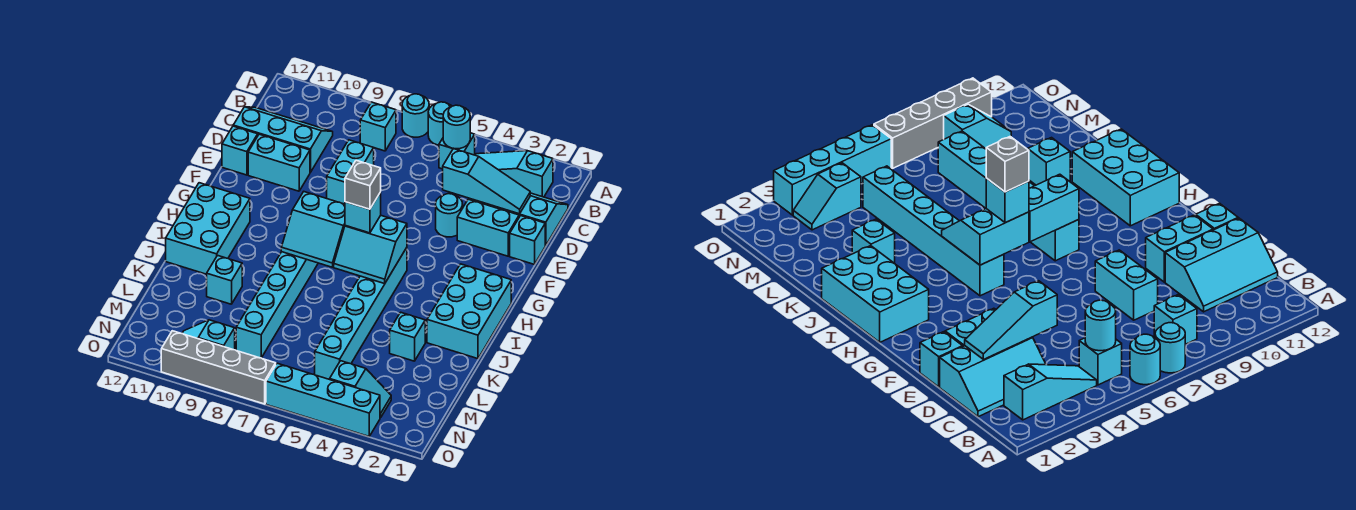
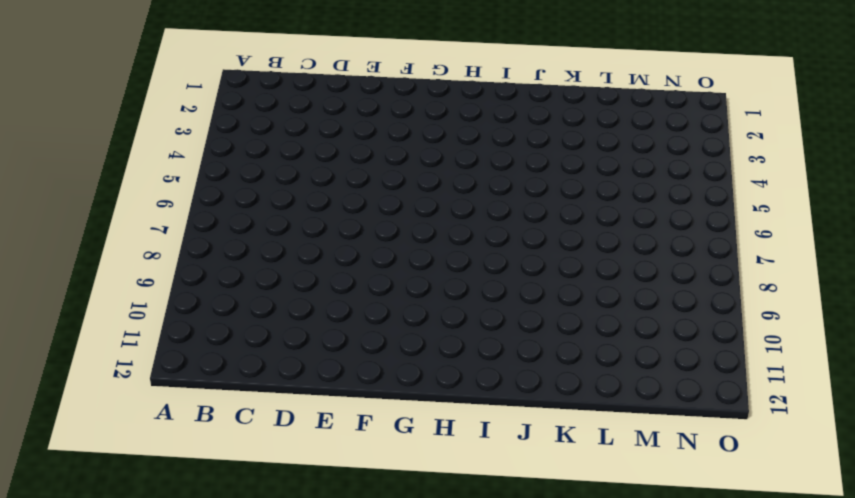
none -> cyan 1x1 round brick [428,102,452,145]
none -> cyan 1x1 round brick [402,94,429,137]
none -> cyan 1x3 slope [475,151,553,197]

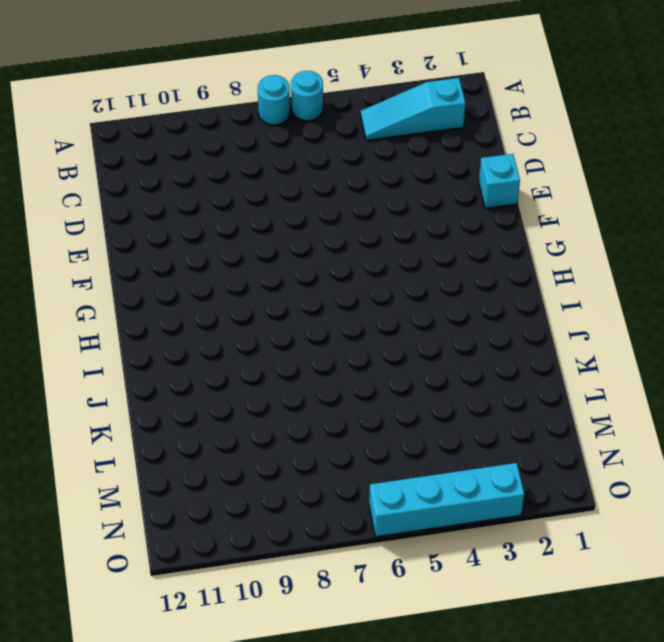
none -> cyan 1x1 brick [439,133,475,169]
none -> cyan 1x1 brick [360,102,396,151]
none -> cyan 2x3 slope [469,193,568,246]

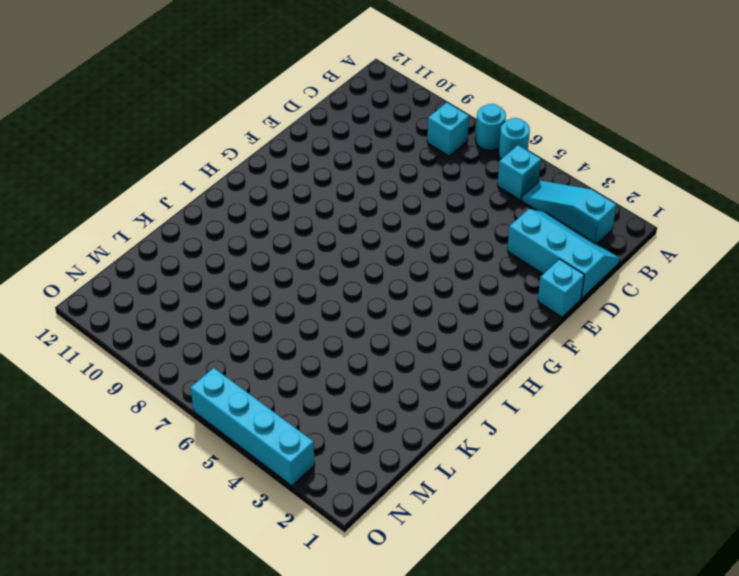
none -> cyan 2x3 slope [233,107,333,172]
none -> cyan 1x2 brick [327,140,374,204]
none -> cyan 1x2 brick [457,199,519,256]

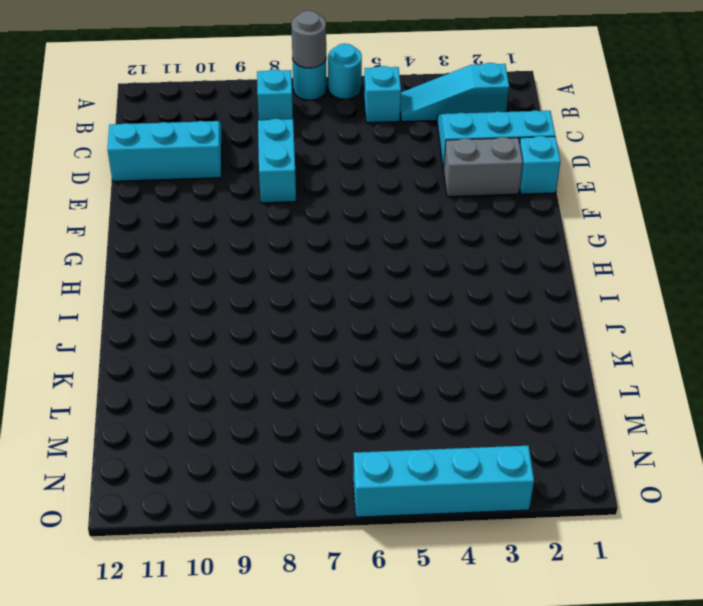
grey 1x1 round brick [291,11,326,68] -> none
grey 1x2 brick [443,137,523,197] -> cyan 1x2 brick [457,199,519,256]
none -> cyan 1x1 round brick [436,194,463,237]
none -> cyan 1x2 brick [248,134,310,191]
none -> cyan 1x1 brick [222,126,258,175]

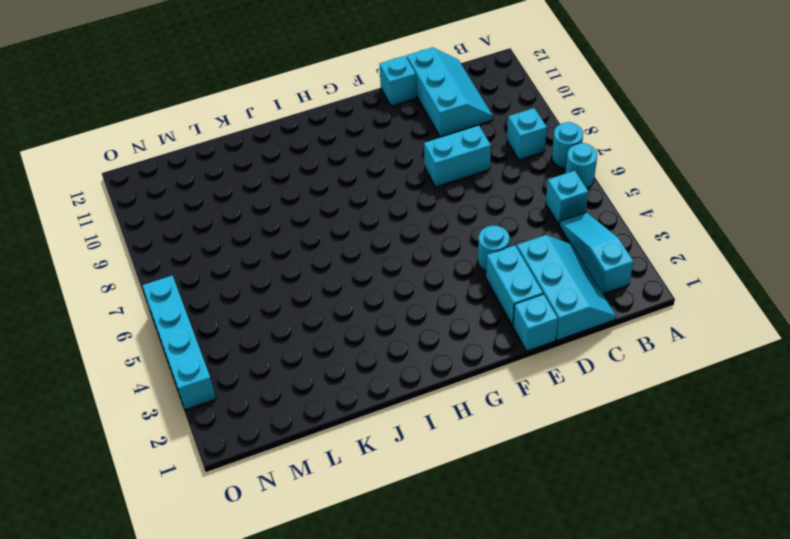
none -> cyan 1x2 brick [248,134,310,191]
none -> cyan 2x3 brick [427,264,511,359]
none -> cyan 1x6 brick [315,248,407,379]

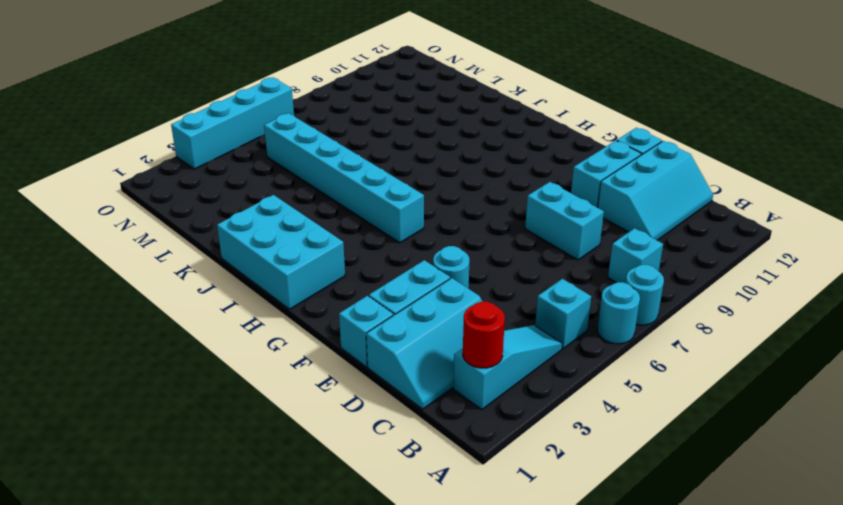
red 1x1 round brick [463,302,505,368] -> none
none -> cyan 1x6 brick [236,252,318,358]
none -> cyan 2x3 brick [166,183,250,274]
none -> cyan 1x1 brick [390,312,425,361]

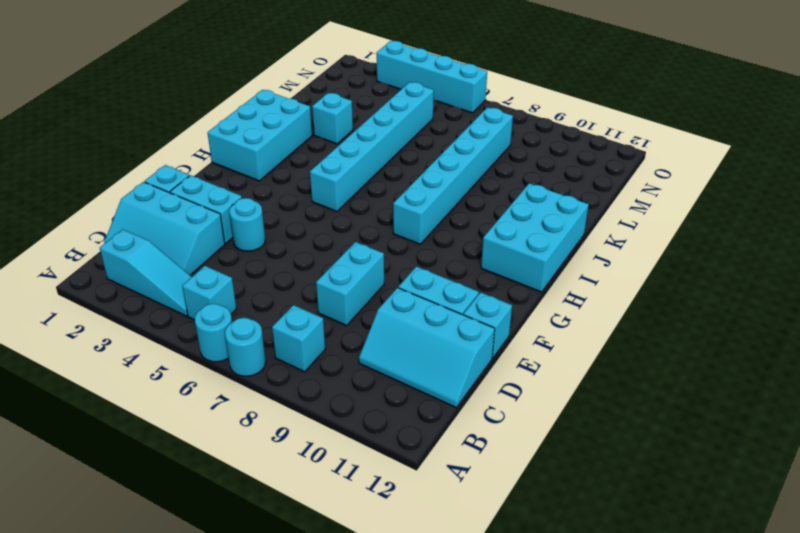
none -> cyan 1x1 brick [207,255,242,304]
none -> cyan 1x2 slope [330,361,391,418]
none -> cyan 1x2 slope [182,320,235,350]

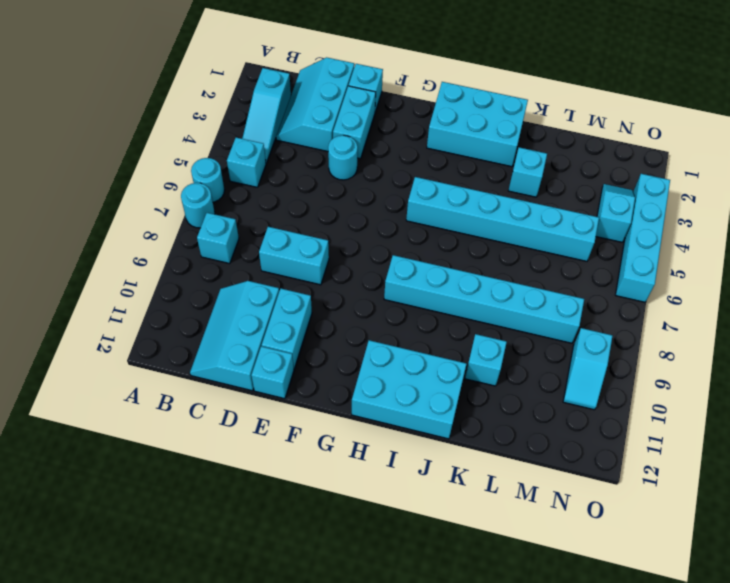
none -> grey 1x4 brick [161,331,276,404]
none -> cyan 1x1 round brick [443,105,470,149]
none -> cyan 1x3 slope [443,149,530,214]

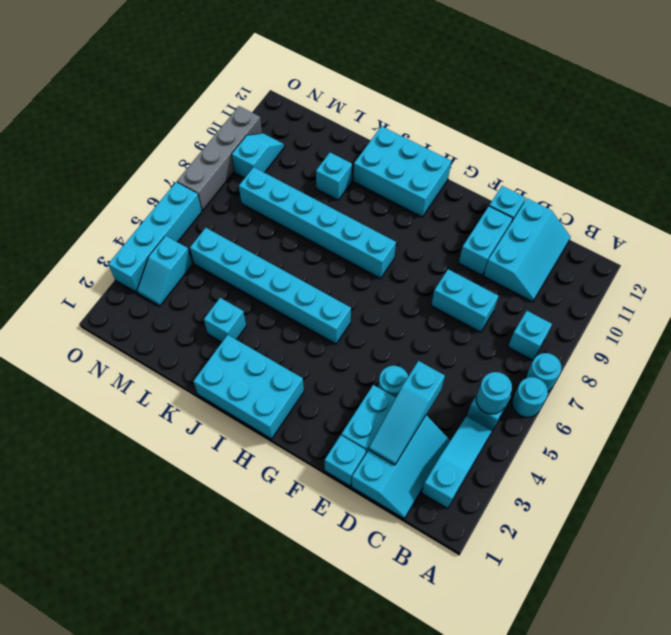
none -> cyan 2x2 slope [334,215,407,284]
none -> cyan 2x2 slope [281,192,345,267]
none -> cyan 1x1 brick [345,192,381,233]

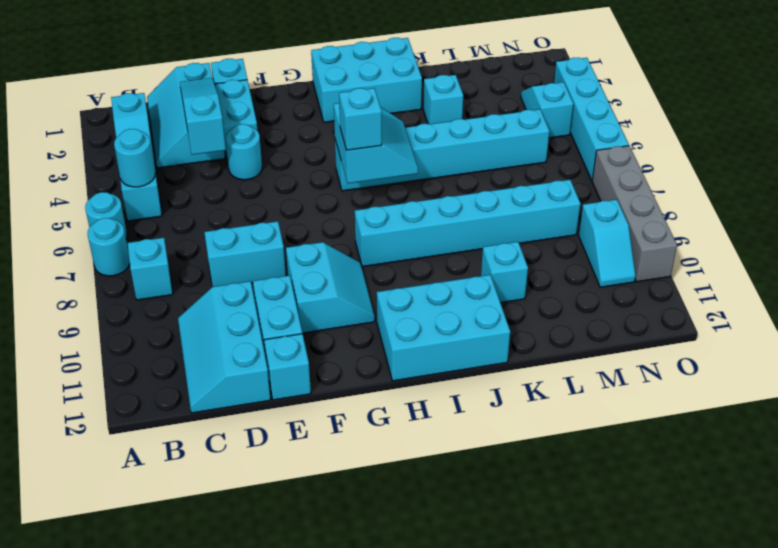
cyan 2x2 slope [286,242,375,333] -> cyan 2x2 slope moved to [281,192,345,267]
none -> grey 1x1 brick [345,160,381,209]

